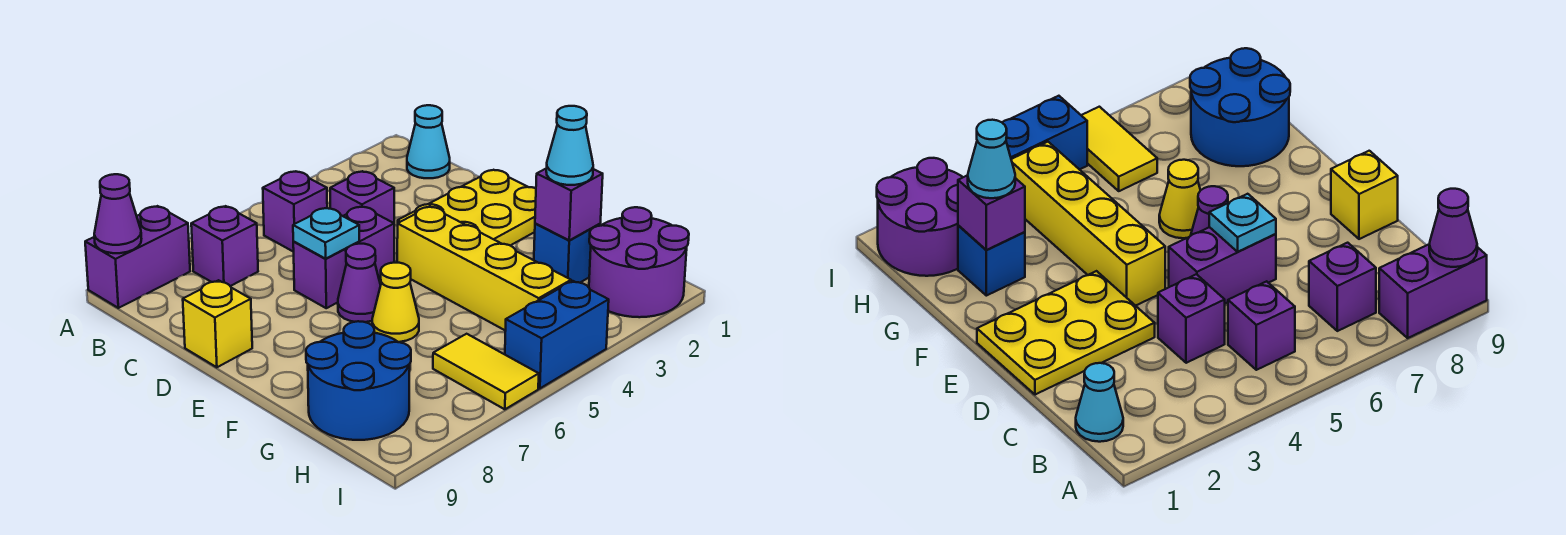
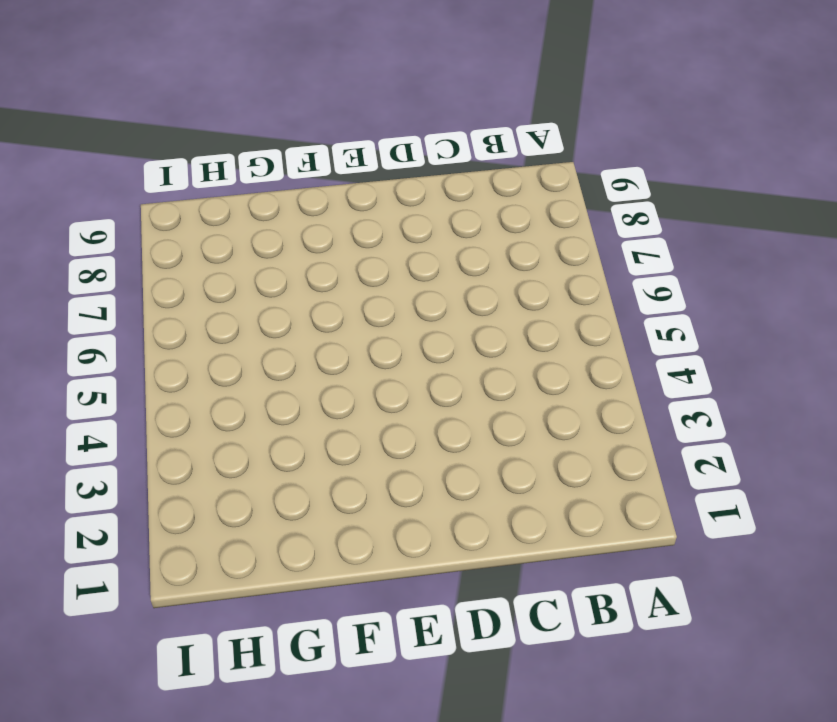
none -> purple 1x2 brick [85,206,190,308]
none -> cyan 1x1 cone [407,105,450,178]
none -> purple 1x1 brick [263,172,327,252]

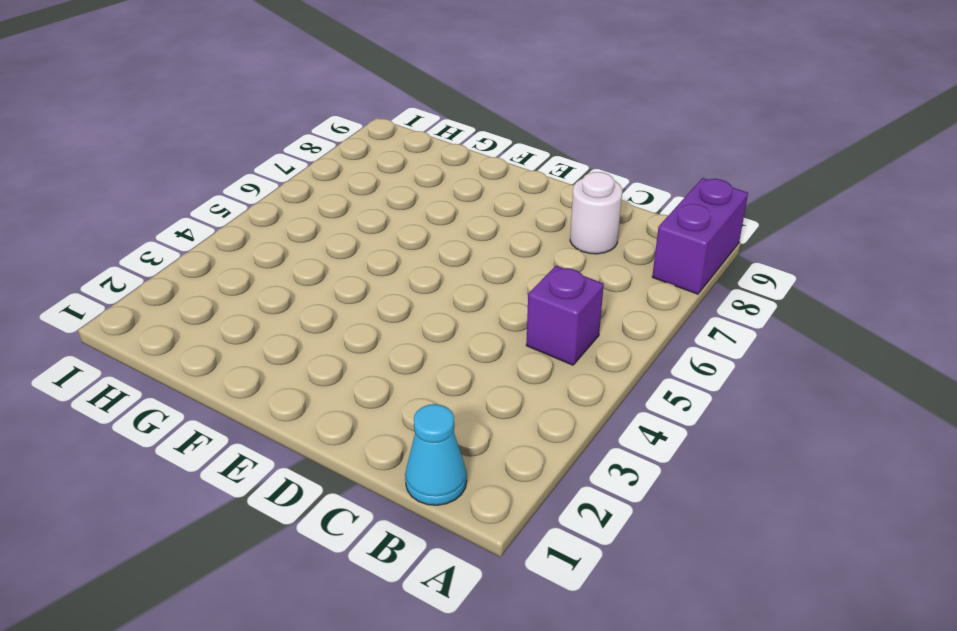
white 1x1 round brick [570,172,622,254] -> none
none -> purple 1x1 brick [191,206,258,286]
none -> purple 1x1 brick [330,171,394,223]
none -> yellow 2x3 plate [398,170,536,246]

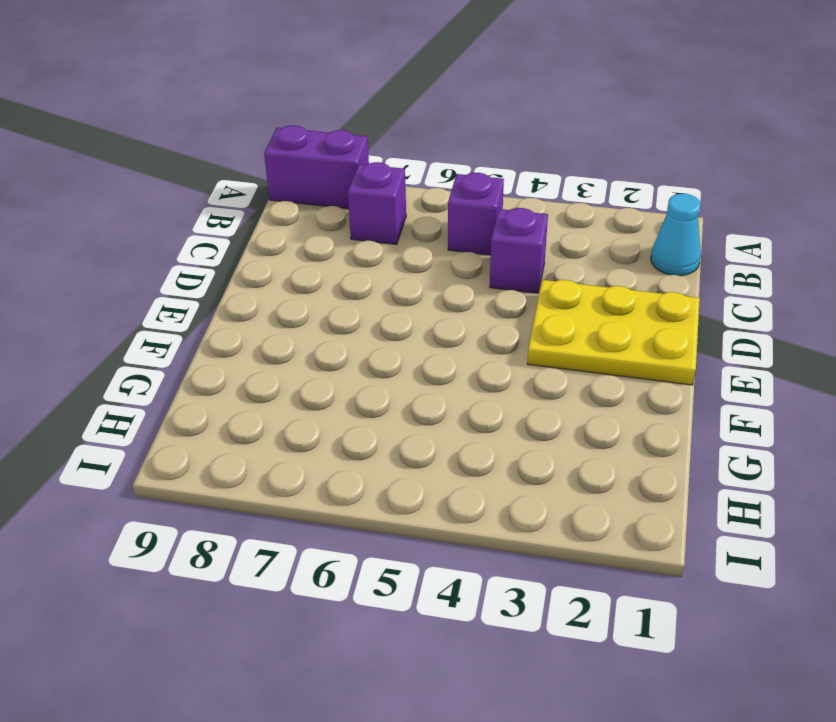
none -> purple 1x2 brick [293,206,394,308]
none -> yellow 1x1 brick [183,280,252,367]
none -> yellow 1x4 brick [397,207,571,331]

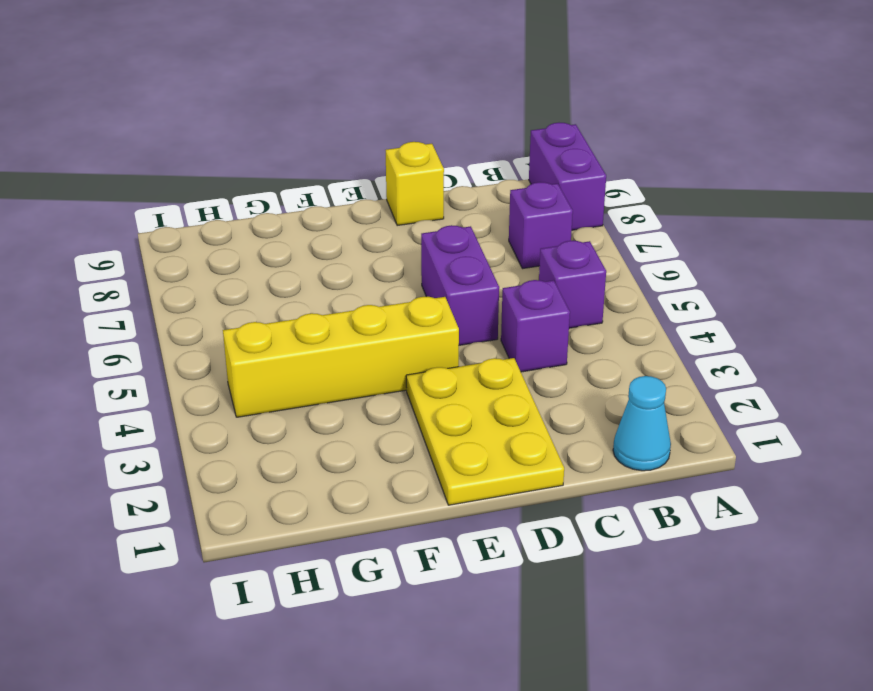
none -> purple 1x1 cone [338,244,381,322]
none -> yellow 1x1 cone [372,263,419,342]
none -> blue 1x1 brick [534,224,600,283]

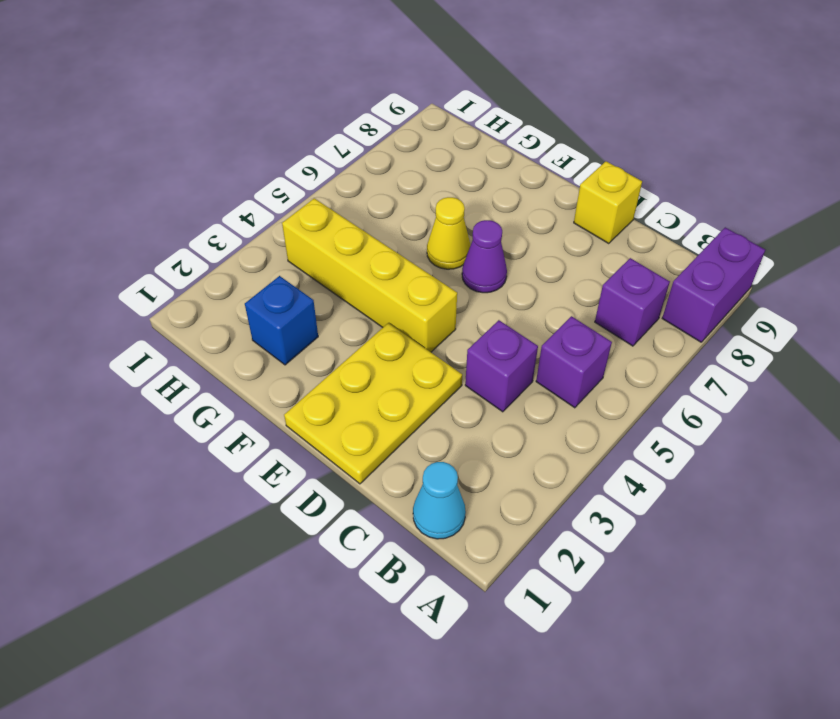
none -> purple 1x2 brick [293,206,394,308]
none -> blue 2x2 round brick [306,321,411,440]
none -> purple 2x2 round brick [589,207,689,317]

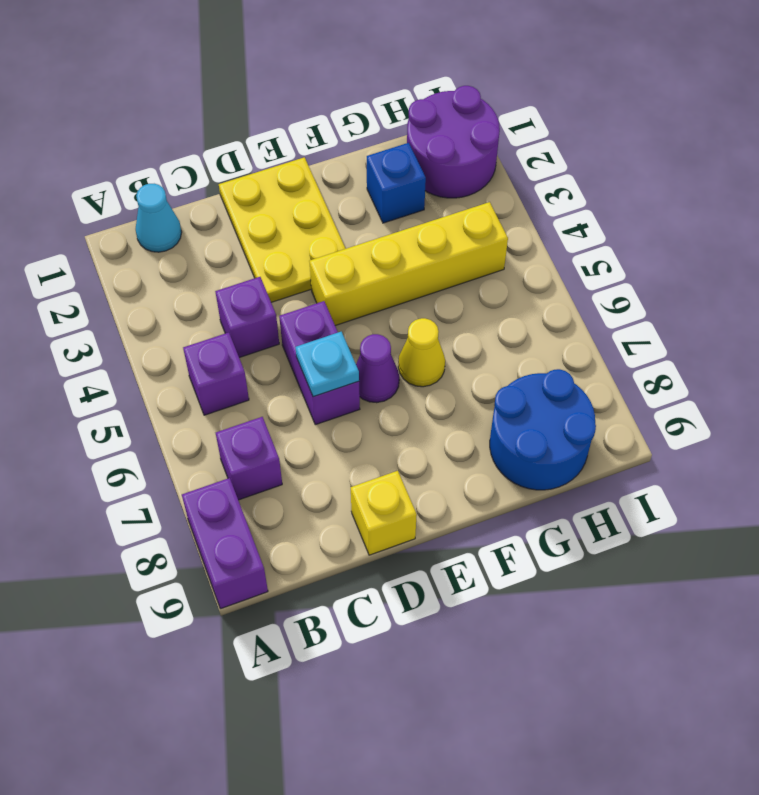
none -> yellow 1x2 tile [433,334,539,409]
none -> blue 1x2 brick [505,281,609,388]
none -> purple 1x1 cone [94,174,141,253]

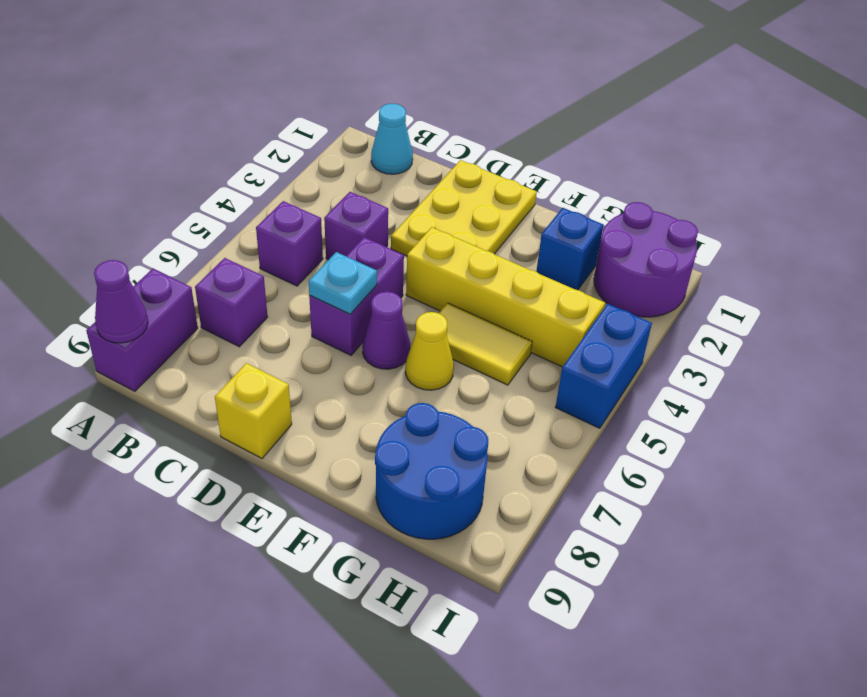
yellow 1x2 tile [439,303,532,385] -> yellow 1x2 tile moved to [433,334,539,409]
none -> purple 1x1 brick [535,169,603,241]
none -> cyan 1x1 cone [546,106,593,185]

